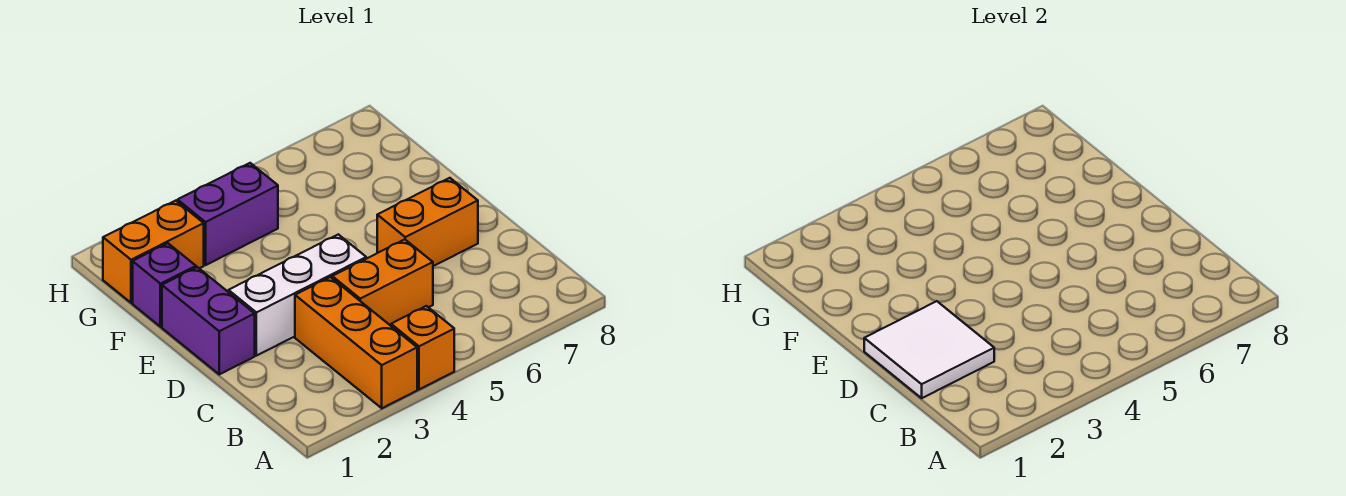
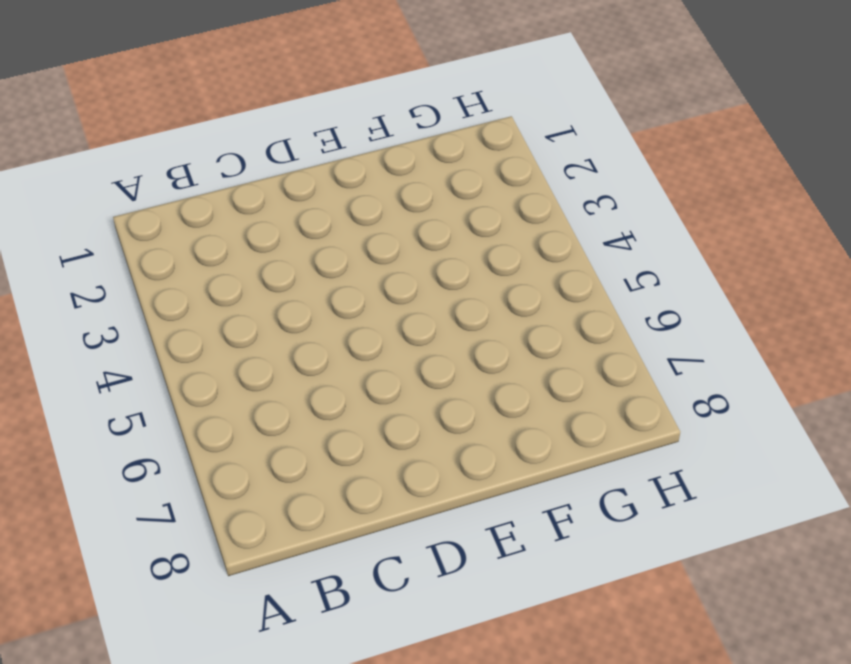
none -> orange 1x3 brick [295,277,417,408]
none -> orange 1x1 brick [391,306,454,389]

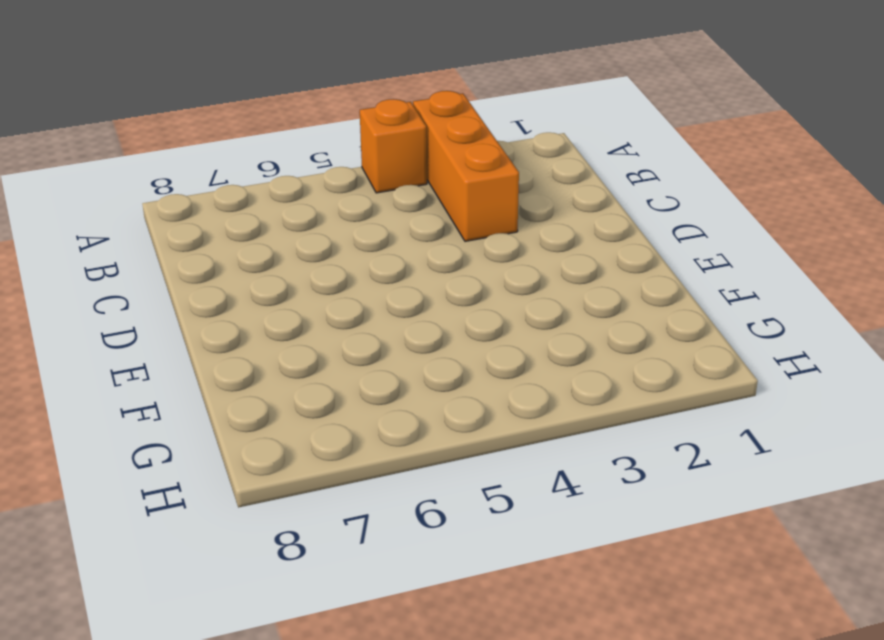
none -> orange 1x2 brick [332,239,433,326]
none -> purple 1x2 brick [162,267,255,374]

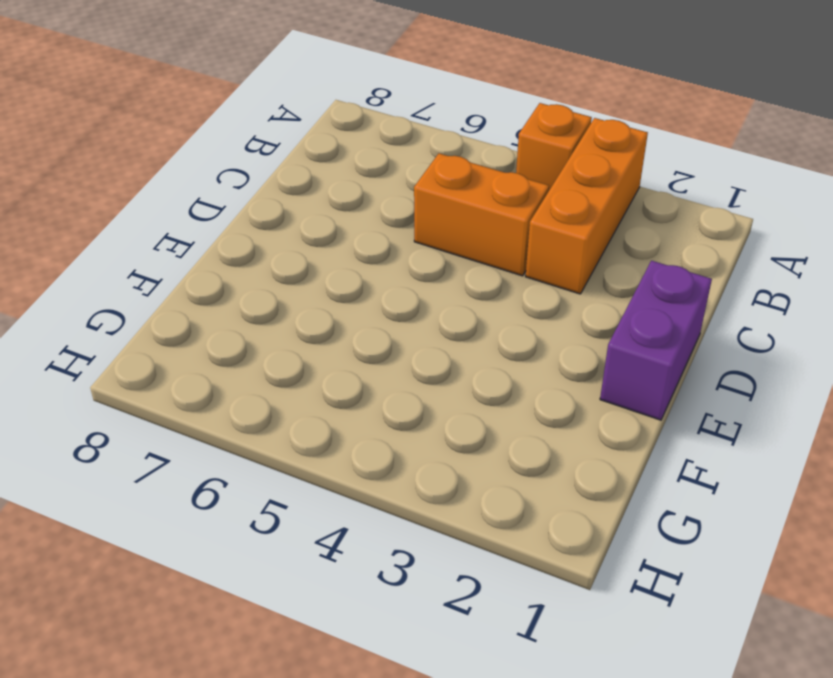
none -> white 1x3 brick [228,234,366,356]
none -> orange 1x2 brick [377,178,478,266]

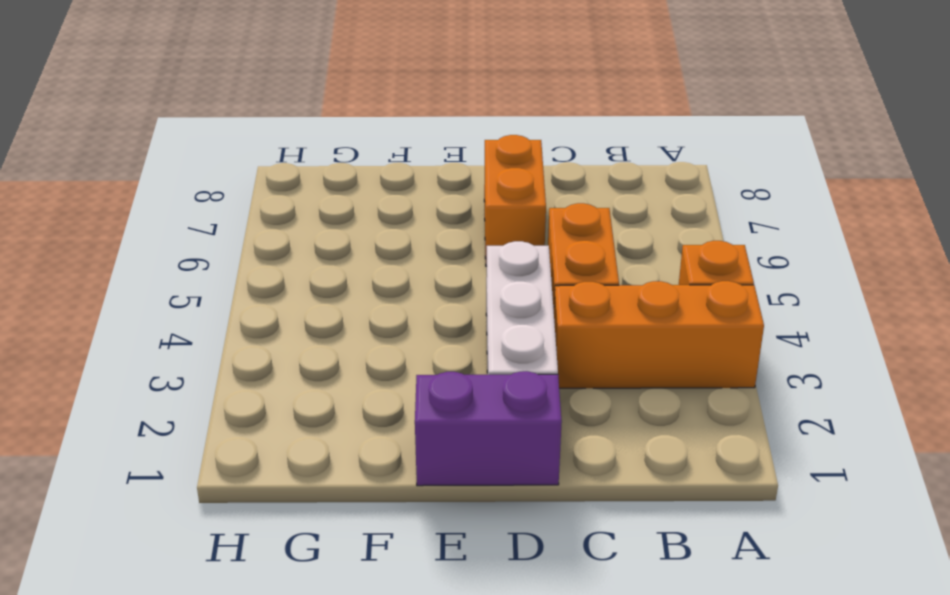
none -> purple 1x1 brick [133,243,196,327]
none -> orange 1x2 brick [103,201,204,303]

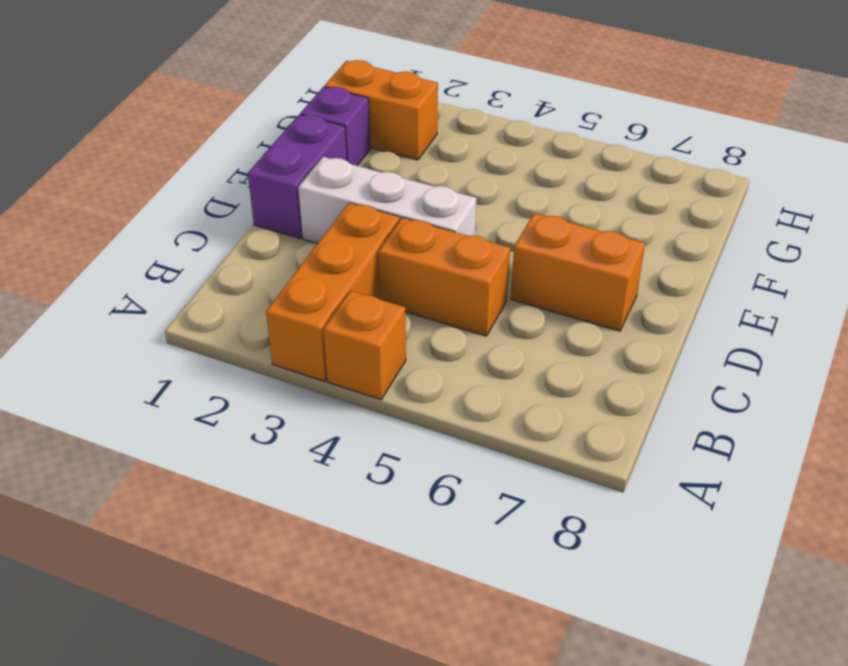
none -> purple 1x2 brick [178,163,278,265]
none -> white 2x2 tile [864,301,994,398]

